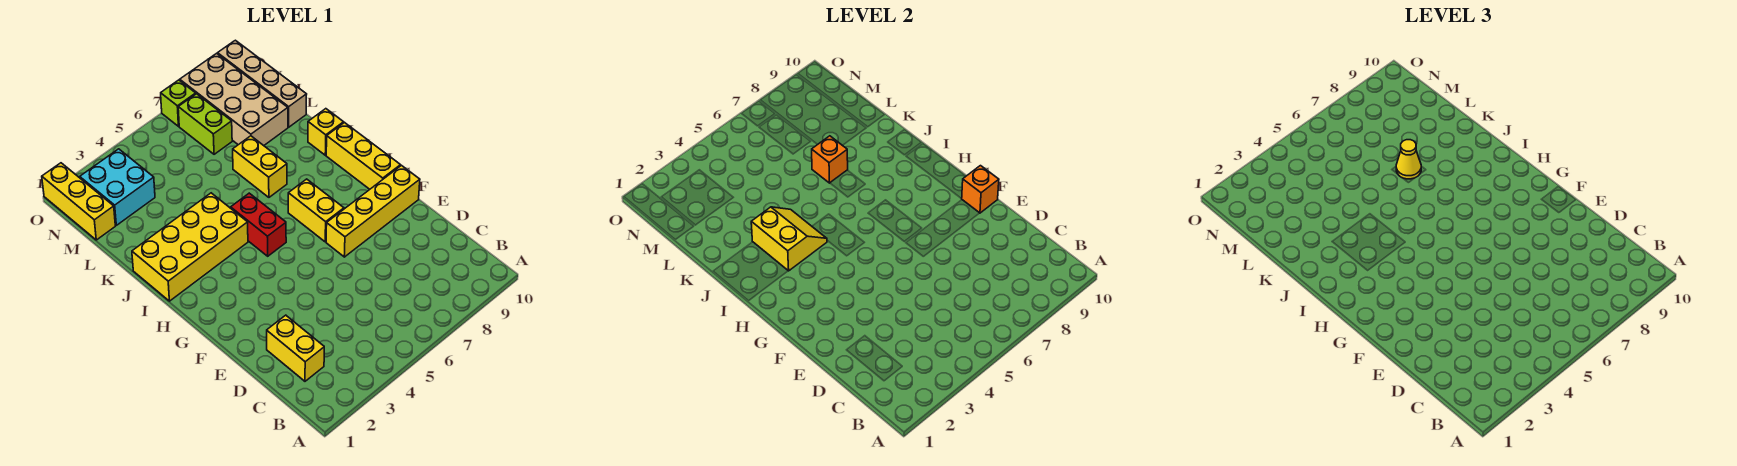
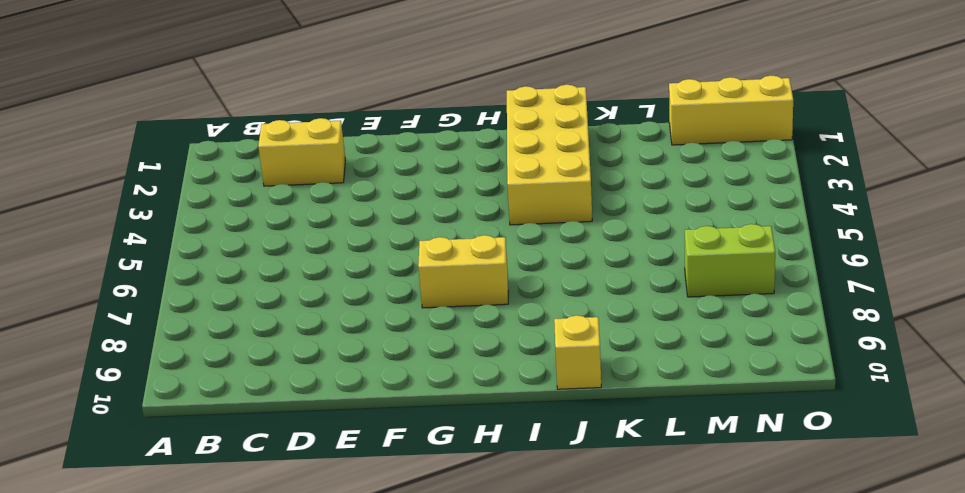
none -> yellow 1x4 brick [326,166,420,257]
none -> yellow 1x3 brick [326,123,400,189]
none -> red 1x2 brick [231,193,286,256]

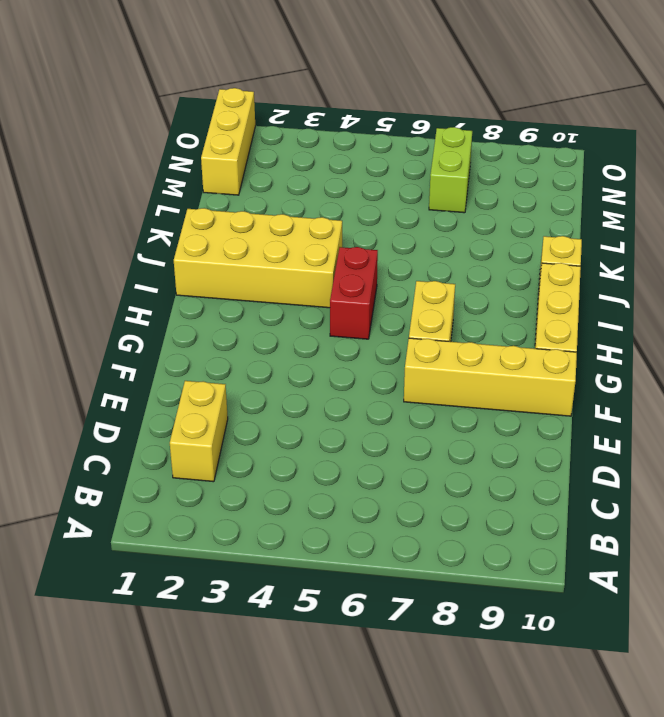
none -> yellow 1x2 brick [233,136,287,197]
none -> tan 2x4 brick [180,53,288,146]
none -> tan 1x4 brick [218,40,307,127]

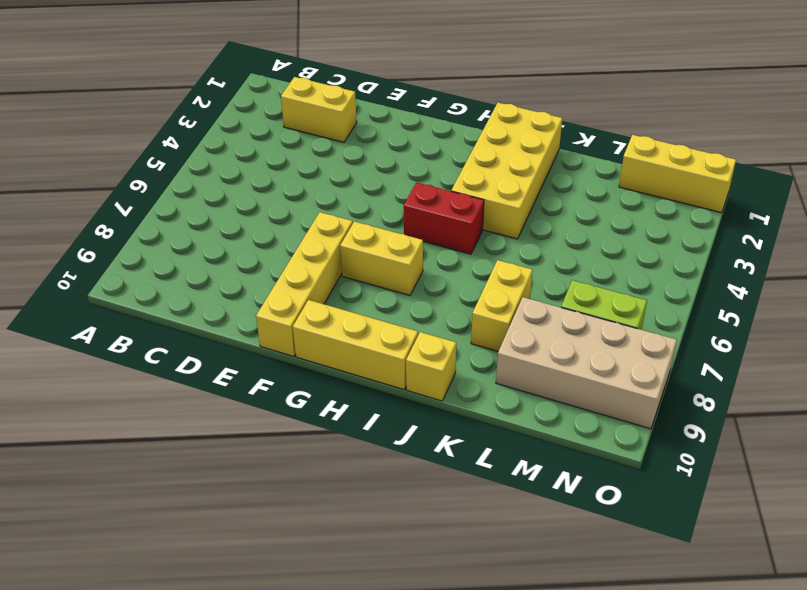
yellow 1x2 brick [471,260,533,351] -> yellow 1x2 brick turned to [233,136,287,197]
none -> tan 1x4 brick [218,40,307,127]
none -> cyan 2x2 brick [80,149,155,225]
none -> lime 1x1 brick [161,80,196,126]

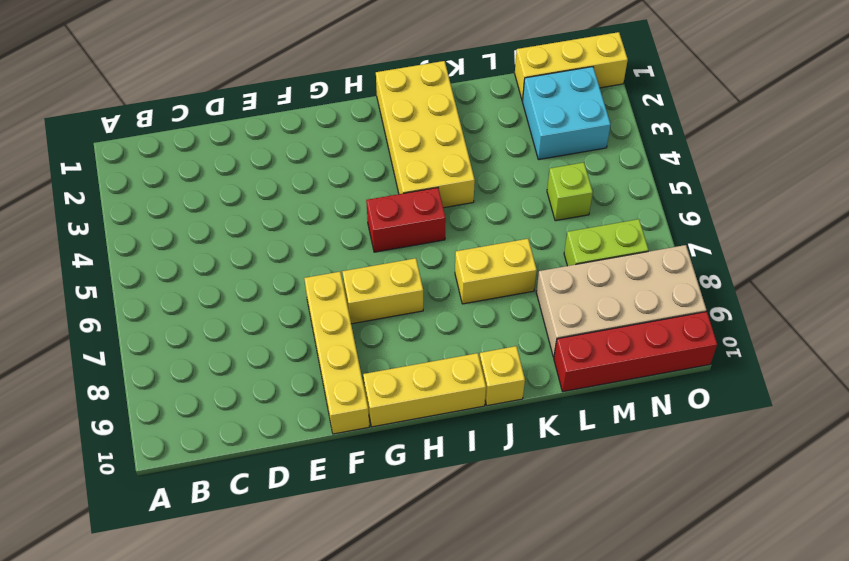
red 1x4 brick [554,312,717,392] -> tan 1x4 brick [218,40,307,127]
lime 1x1 brick [547,163,593,221] -> lime 1x1 brick moved to [161,80,196,126]
none -> yellow 1x2 brick [267,315,324,381]
none -> orange 1x1 brick [962,166,999,213]
none -> yellow 2x2 slope [751,207,827,271]

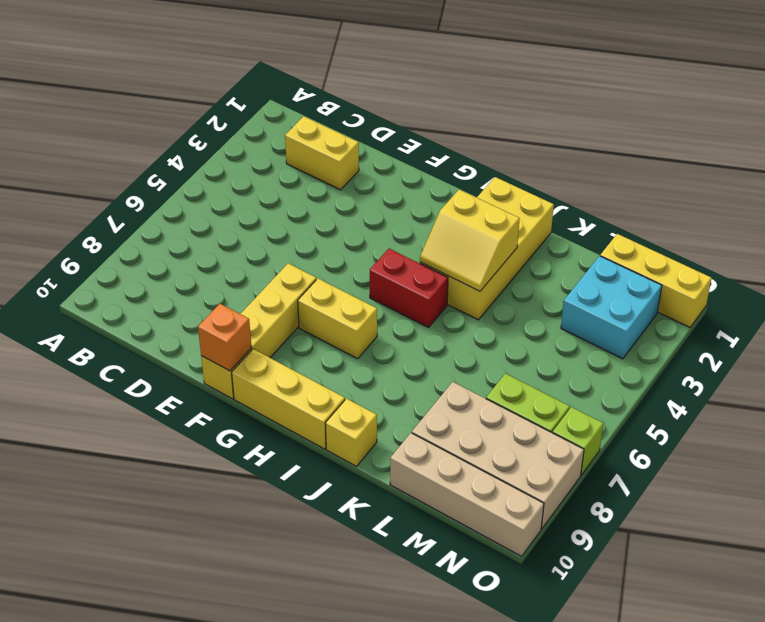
none -> yellow 1x2 brick [233,136,287,197]
none -> orange 1x1 brick [812,136,848,183]
none -> yellow 1x1 cone [1396,140,1421,179]

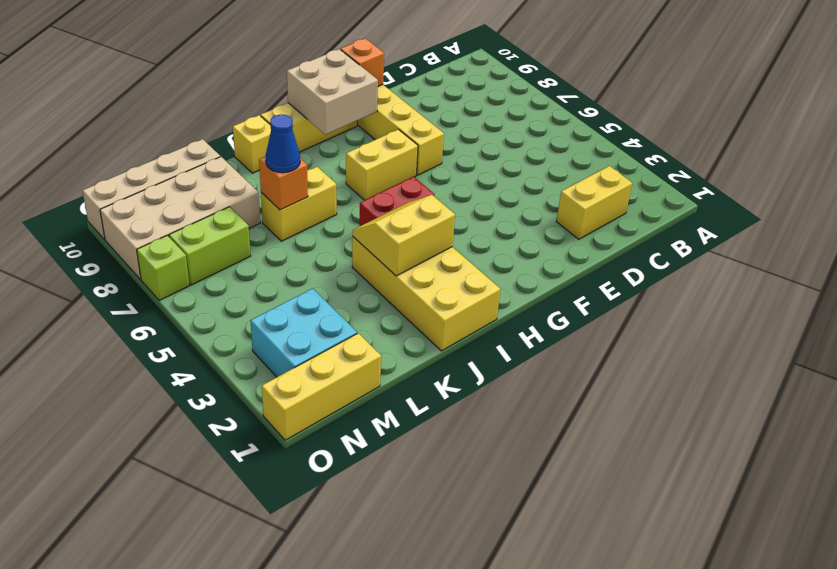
tan 2x2 brick [287,49,378,135] -> none
blue 1x1 cone [266,114,300,173] -> yellow 1x1 cone [1396,140,1421,179]

